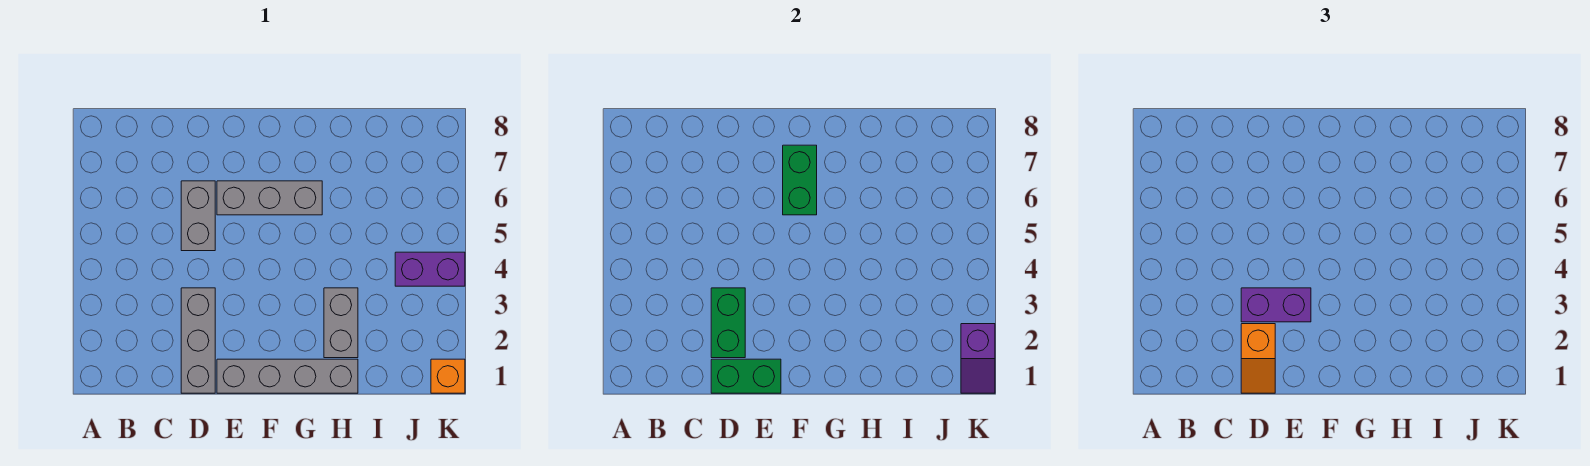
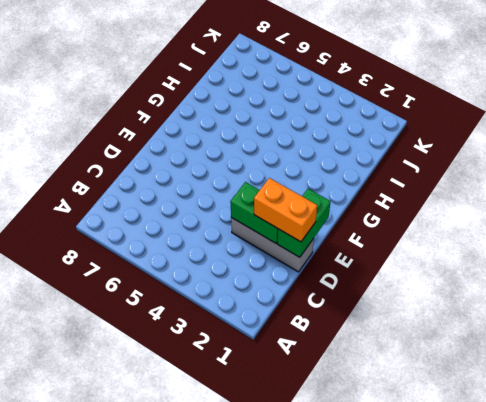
orange 1x2 brick [254,178,317,242] -> orange 1x2 slope [1241,324,1275,393]
none -> grey 1x2 brick [181,181,215,251]
none -> grey 1x4 brick [217,359,358,393]
none -> grey 1x3 brick [217,181,322,215]

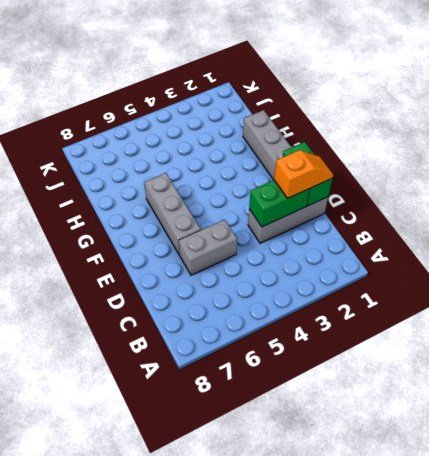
none -> grey 1x2 brick [324,288,358,358]
none -> purple 1x2 brick [395,252,465,286]
none -> orange 1x1 brick [431,359,465,393]

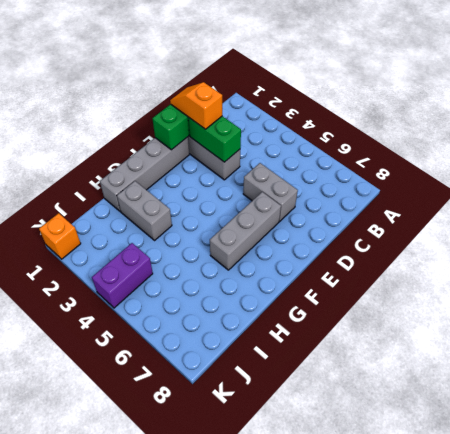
none -> green 1x2 brick [783,145,817,215]
none -> purple 1x2 slope [961,324,995,393]
none -> purple 1x2 brick [1241,288,1311,322]

